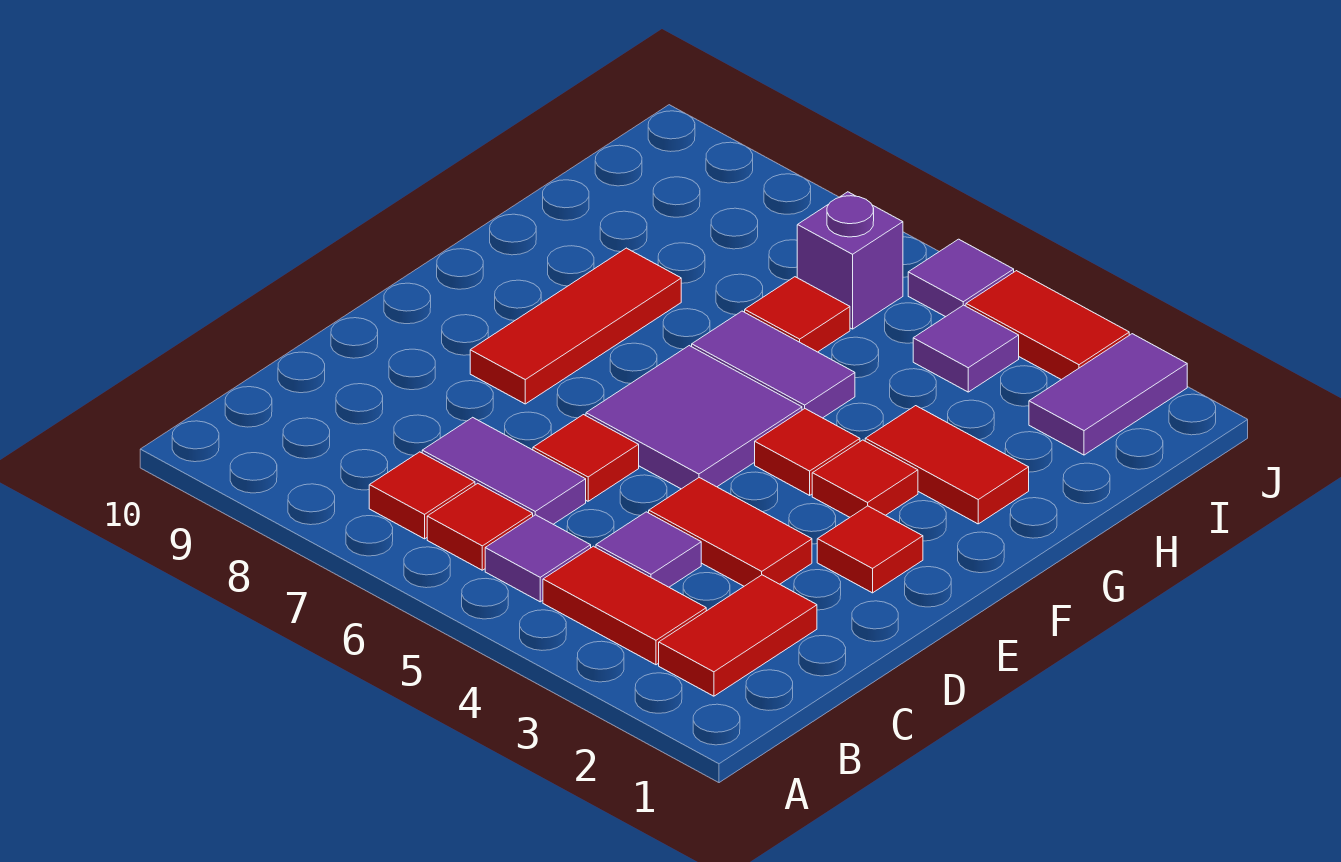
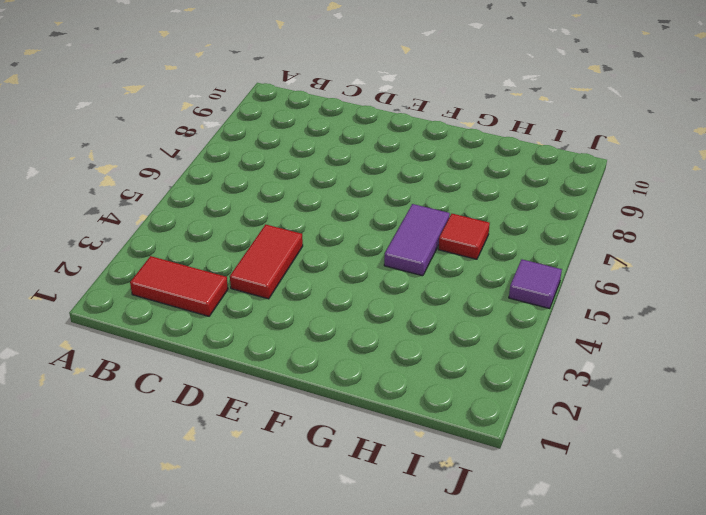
none -> red 1x2 tile [543,546,706,665]
none -> purple 1x1 tile [485,515,591,602]
none -> red 1x1 tile [427,483,533,570]

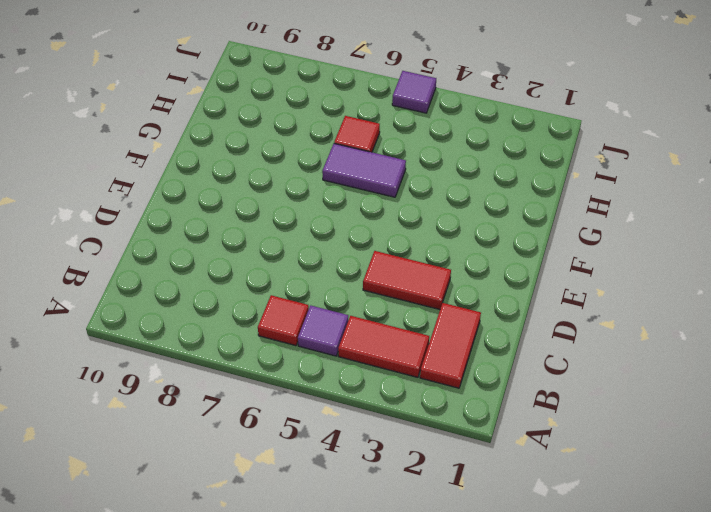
none -> red 1x1 tile [369,452,475,539]
none -> purple 1x1 tile [596,512,701,587]
none -> purple 1x2 tile [422,417,586,524]

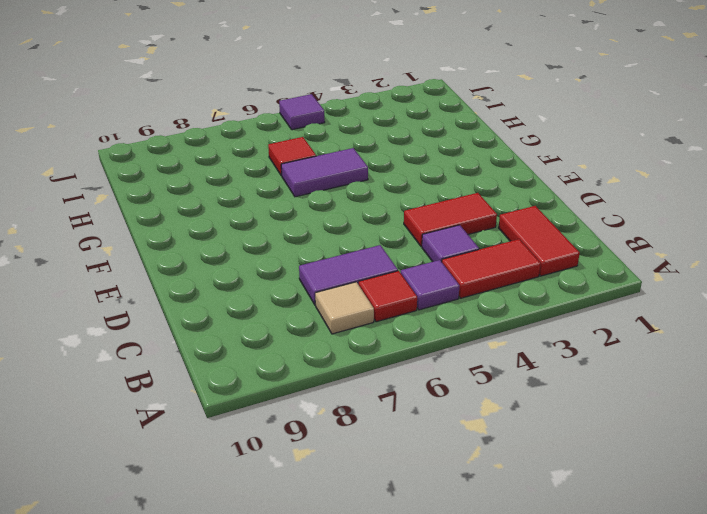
tan 1x1 tile [315,282,374,334] -> red 1x1 tile [369,452,475,539]
none -> red 1x1 tile [533,415,639,501]
none -> red 1x1 tile [817,506,923,593]
none -> purple 2x2 tile [586,346,802,489]

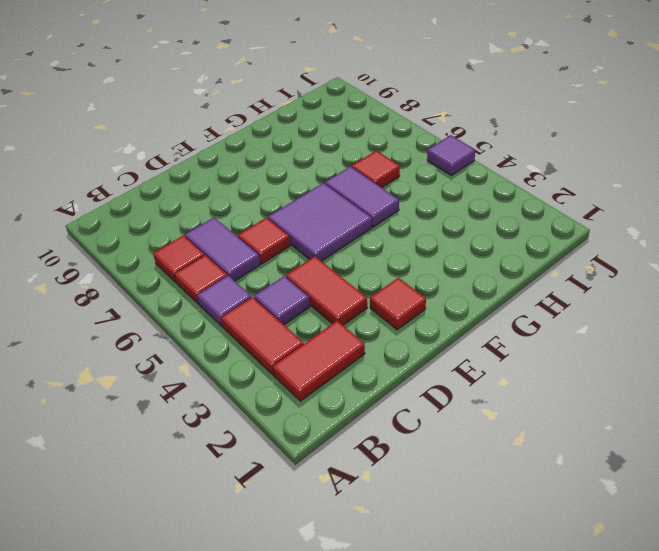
none -> red 1x3 tile [470,248,681,404]
none -> red 1x1 tile [812,440,918,517]
none -> red 1x1 tile [755,409,860,495]

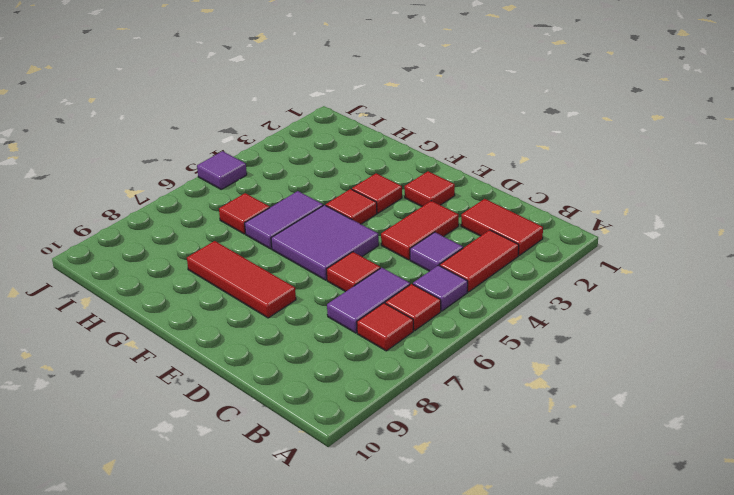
none -> red 1x2 tile [865,406,1029,524]
none -> purple 1x2 tile [1029,334,1187,455]
none -> purple 1x1 tile [913,305,1019,392]

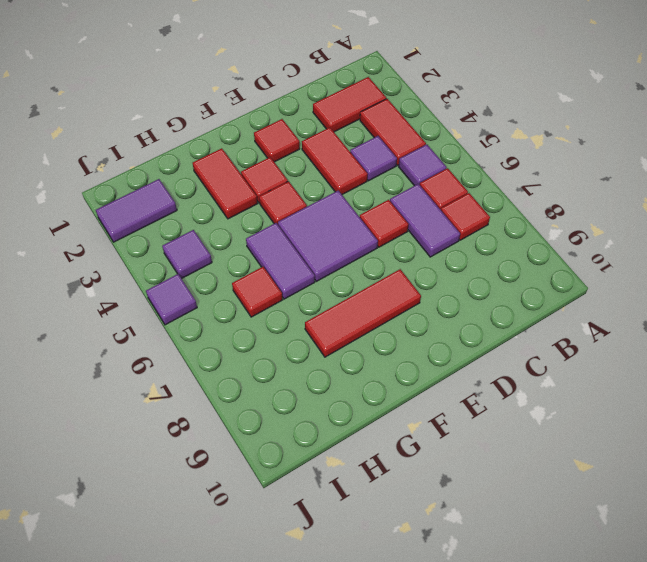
none -> purple 1x1 brick [797,192,903,329]
none -> red 1x2 tile [966,271,1129,380]

